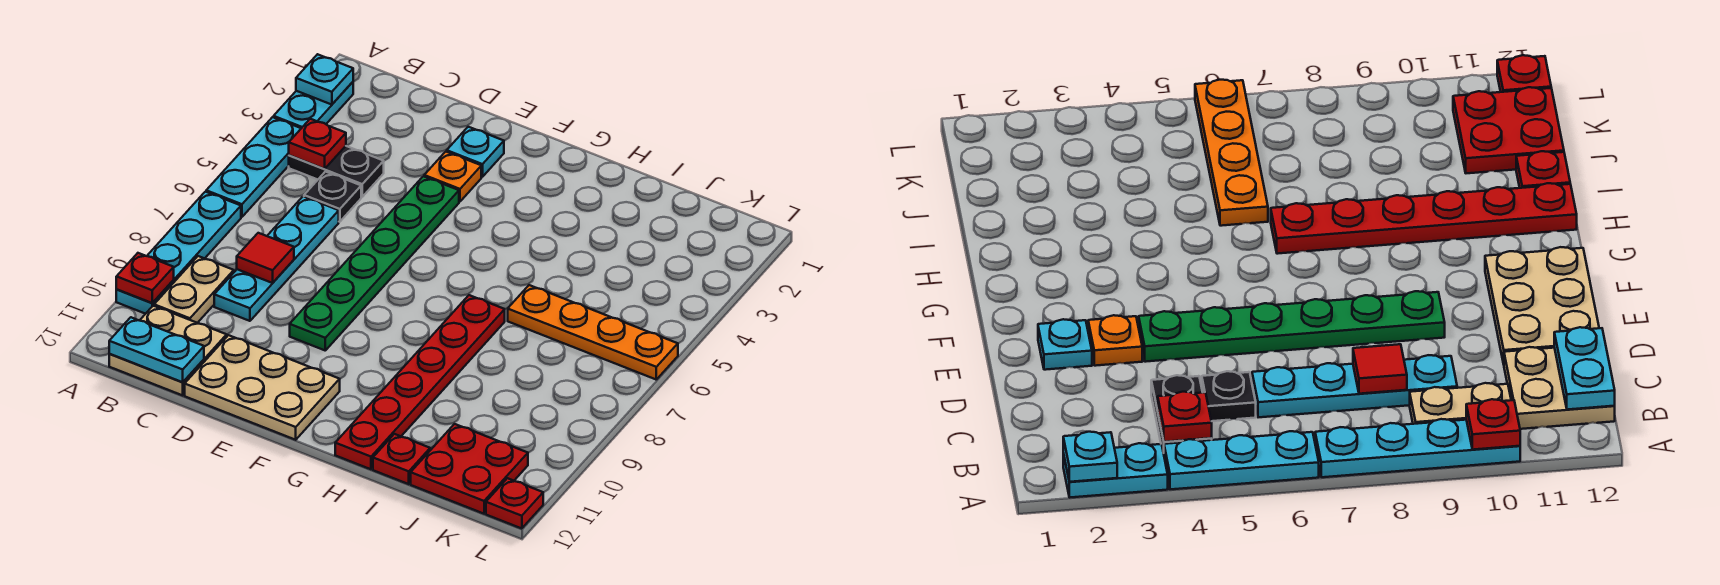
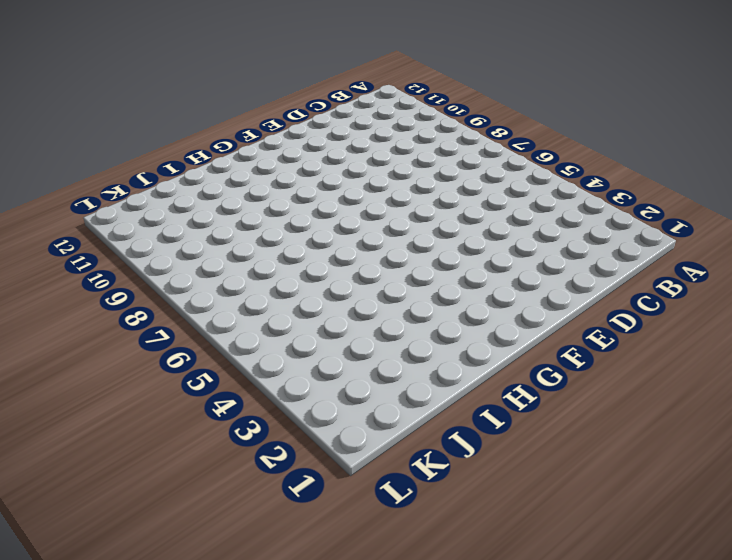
none -> cyan 1x2 plate [274,82,353,128]
none -> cyan 1x3 plate [206,117,301,217]
none -> cyan 1x4 plate [116,192,241,314]

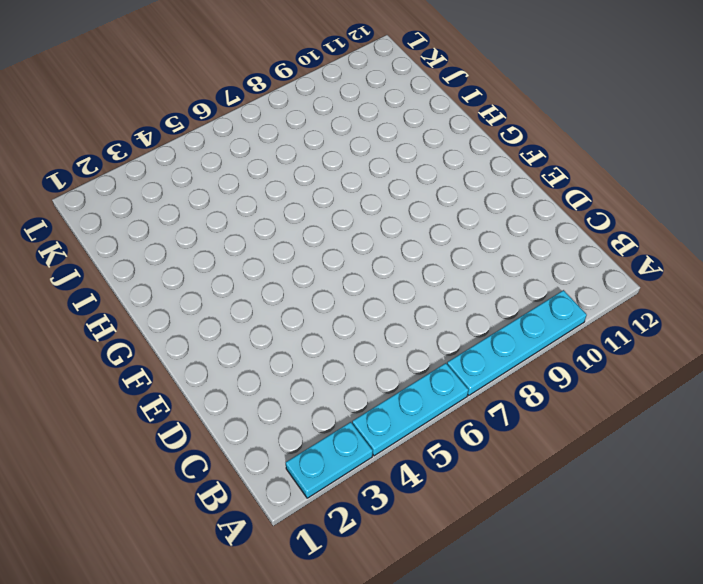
none -> black 1x2 plate [289,146,384,197]
none -> tan 1x2 plate [154,256,234,323]
none -> tan 2x2 plate [109,306,227,395]

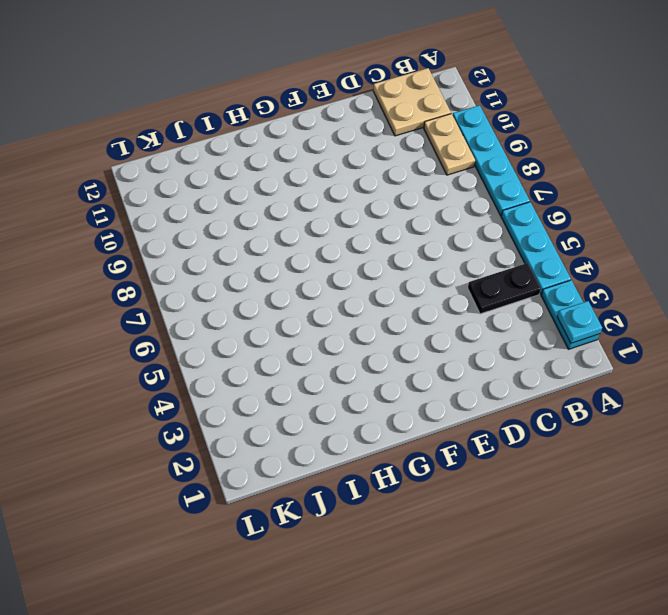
none -> black 1x1 plate [304,172,361,222]
none -> cyan 1x4 plate [214,196,339,321]
none -> tan 2x3 plate [185,335,340,440]

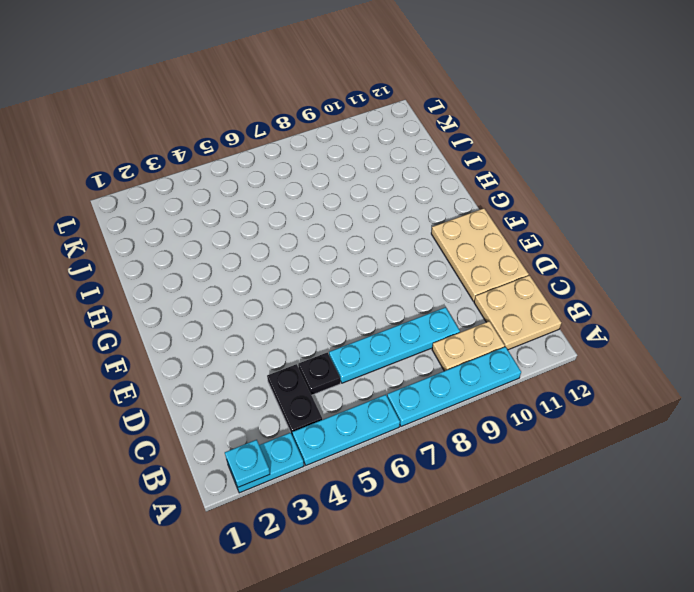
none -> cyan 1x1 plate [447,127,504,177]
none -> orange 1x1 plate [424,152,481,202]
none -> green 1x6 plate [290,176,459,350]

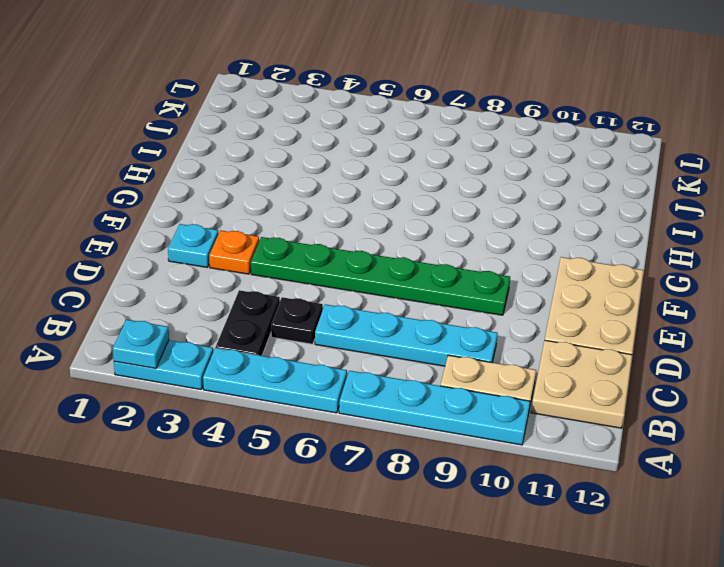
none -> red 1x6 plate [335,295,505,469]
none -> orange 1x4 plate [508,285,678,379]
none -> red 1x1 plate [373,434,430,484]

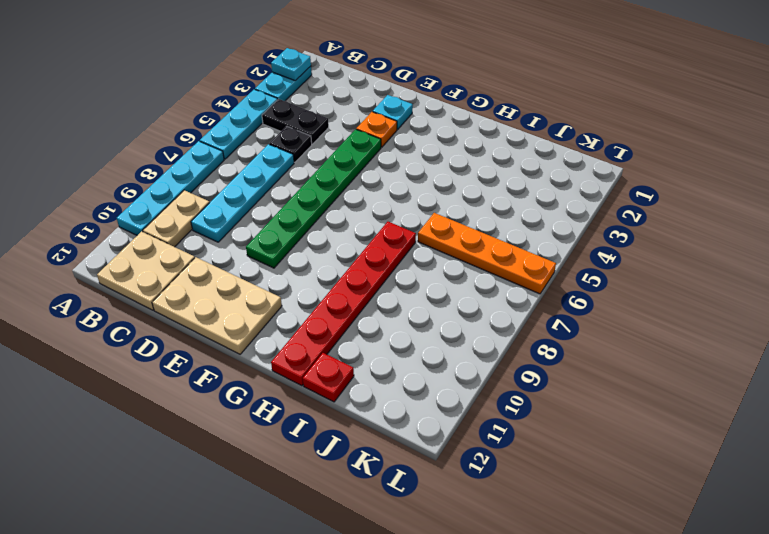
none -> red 2x2 plate [411,424,528,514]
none -> red 1x1 plate [486,478,543,529]
none -> red 1x1 plate [116,253,174,303]

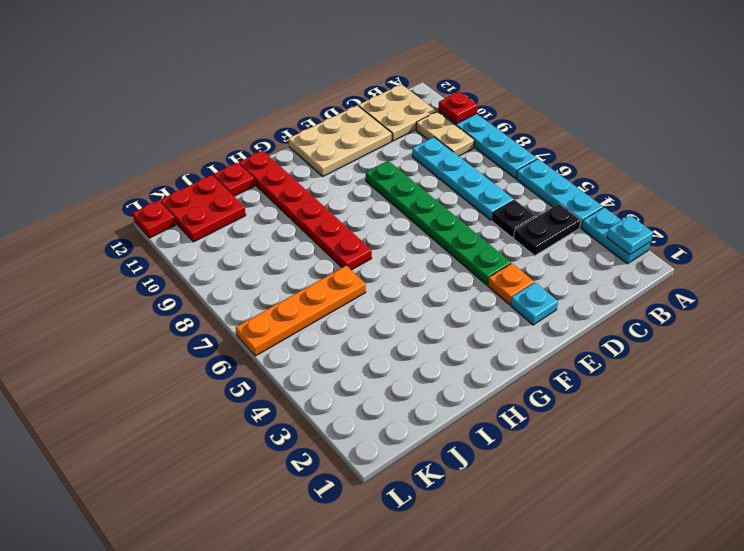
none -> red 1x1 plate [289,119,346,169]
none -> cyan 1x2 plate [109,317,204,382]
none -> red 1x1 tile [237,233,294,283]

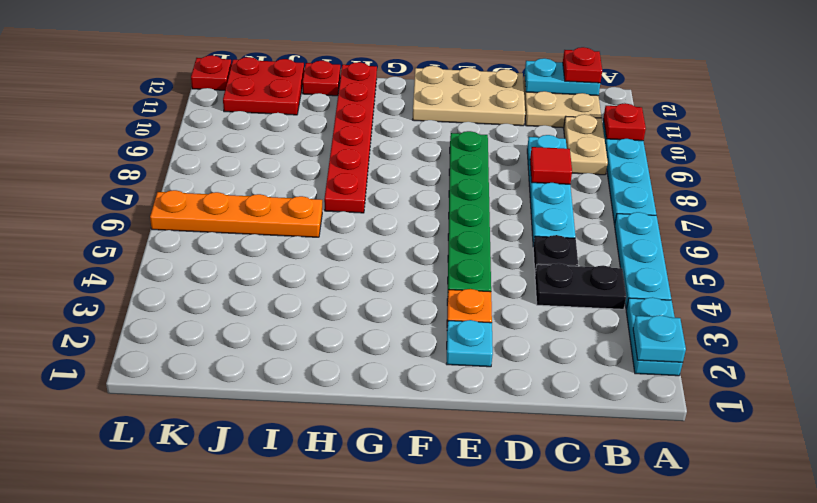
red 1x1 plate [563,47,602,83] -> red 1x1 plate moved to [289,119,346,169]

